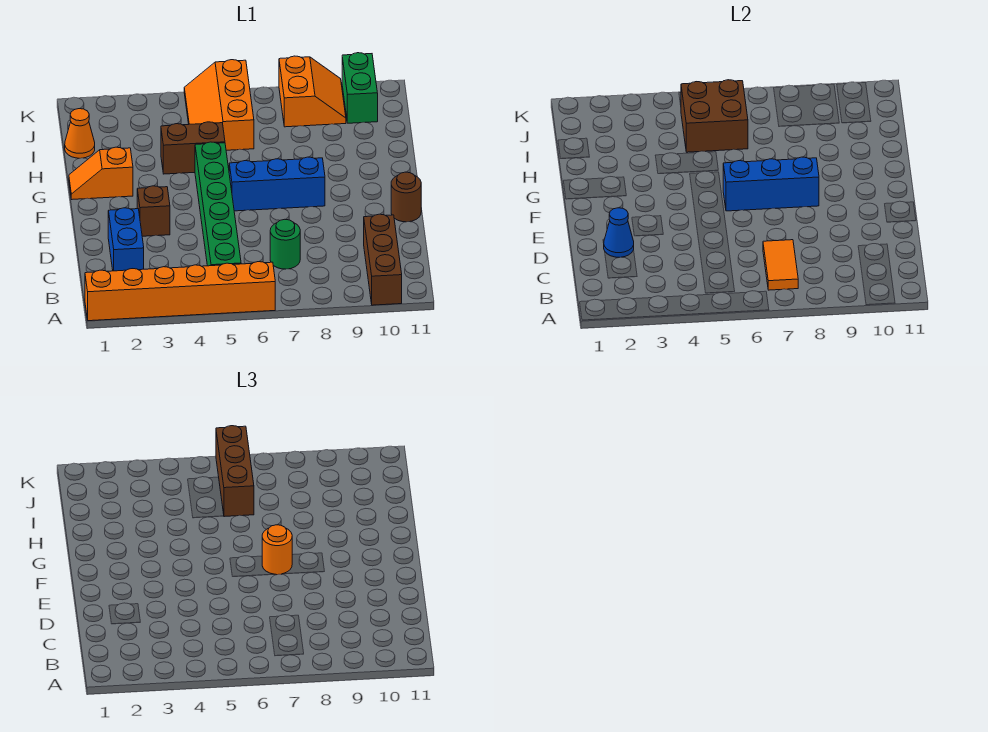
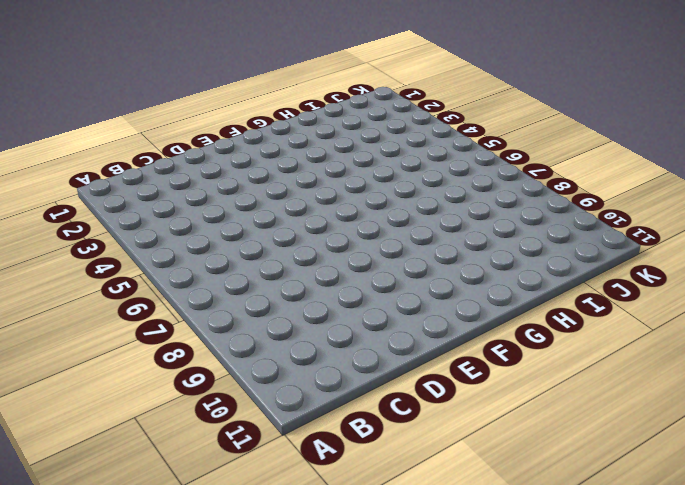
none -> orange 1x6 brick [85,262,275,321]
none -> brown 1x3 brick [364,214,402,305]
none -> green 1x6 brick [195,142,241,266]

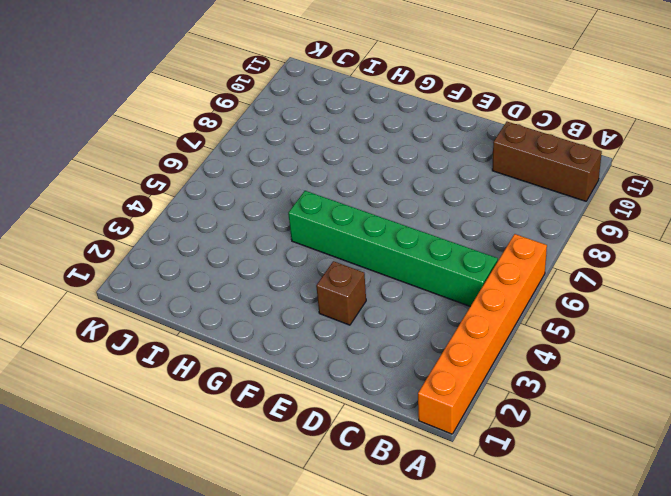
none -> blue 1x2 brick [108,208,144,271]
none -> green 1x1 round brick [270,219,300,269]
none -> brown 1x1 round brick [391,172,421,222]

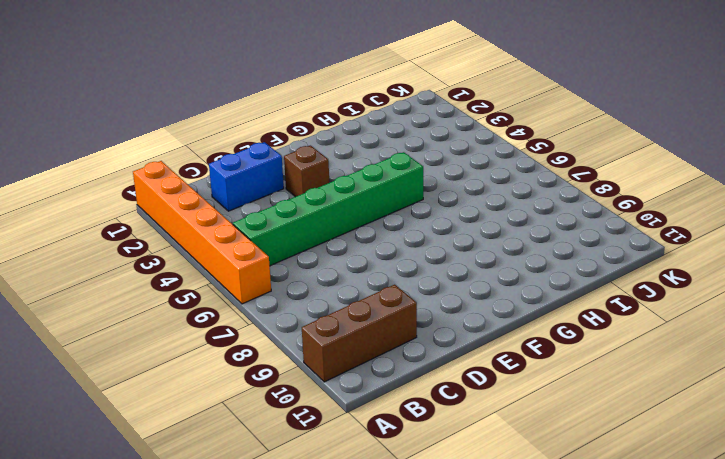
none -> green 1x1 round brick [270,219,300,269]
none -> brown 1x1 round brick [391,172,421,222]
none -> blue 1x3 brick [229,157,325,211]

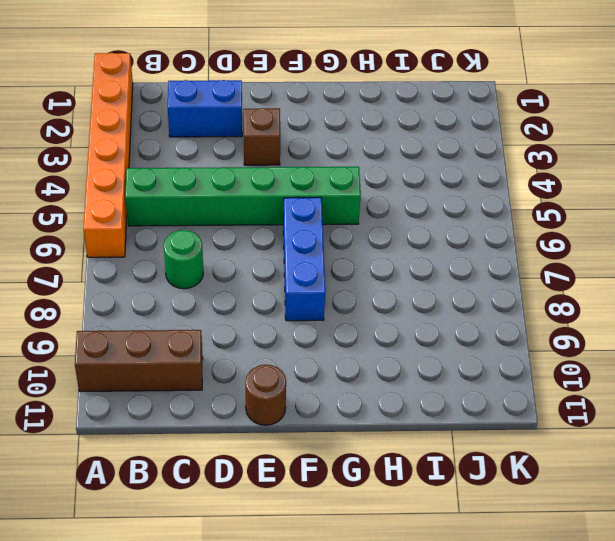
none -> orange 1x2 slope [69,147,133,199]
none -> brown 1x2 brick [161,122,225,174]
none -> orange 1x1 cone [65,109,95,158]

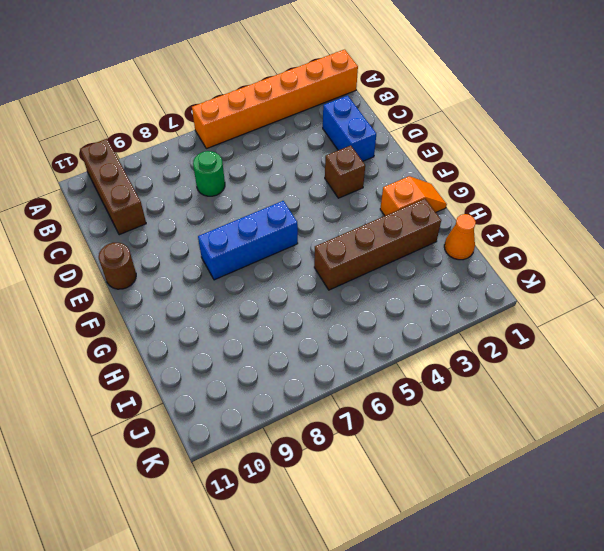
brown 1x4 brick [314,199,441,290] -> brown 1x2 brick [161,122,225,174]
none -> green 1x6 brick [195,142,241,266]
none -> orange 2x3 slope [184,60,254,150]
none -> orange 2x2 slope [279,56,346,127]

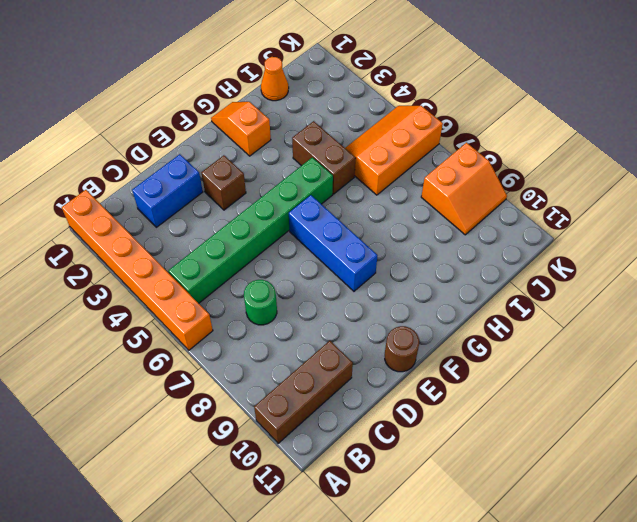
none -> green 1x2 brick [342,53,378,123]
none -> orange 1x2 tile [763,240,798,290]
none -> blue 1x1 cone [604,208,634,257]

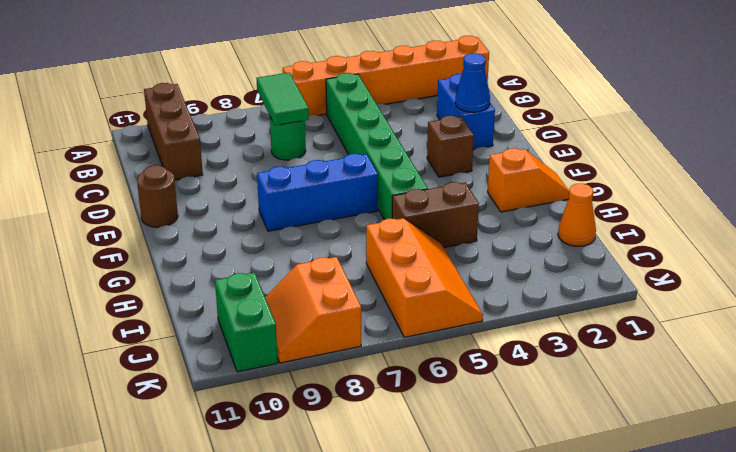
green 1x2 tile [256,73,309,125] -> orange 1x2 tile [763,240,798,290]
none -> blue 1x3 brick [723,157,819,211]
none -> brown 2x2 brick [681,80,748,152]
none -> orange 1x1 round brick [262,525,292,575]

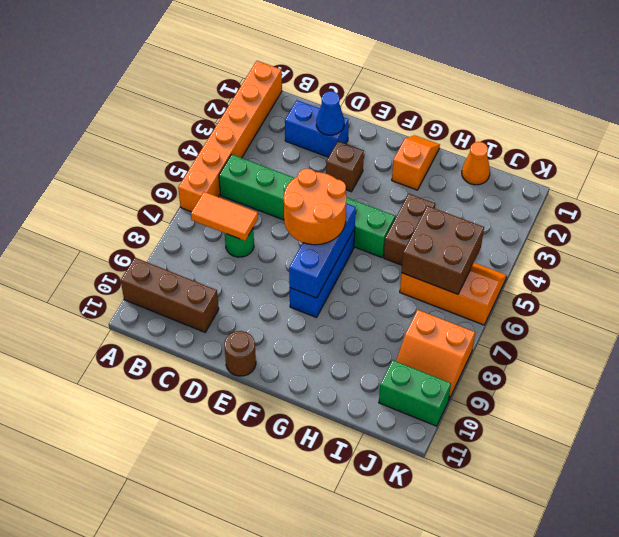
orange 2x2 round brick [284,168,346,245] -> orange 1x1 round brick [262,525,292,575]
none -> brown 1x3 brick [216,426,254,517]

